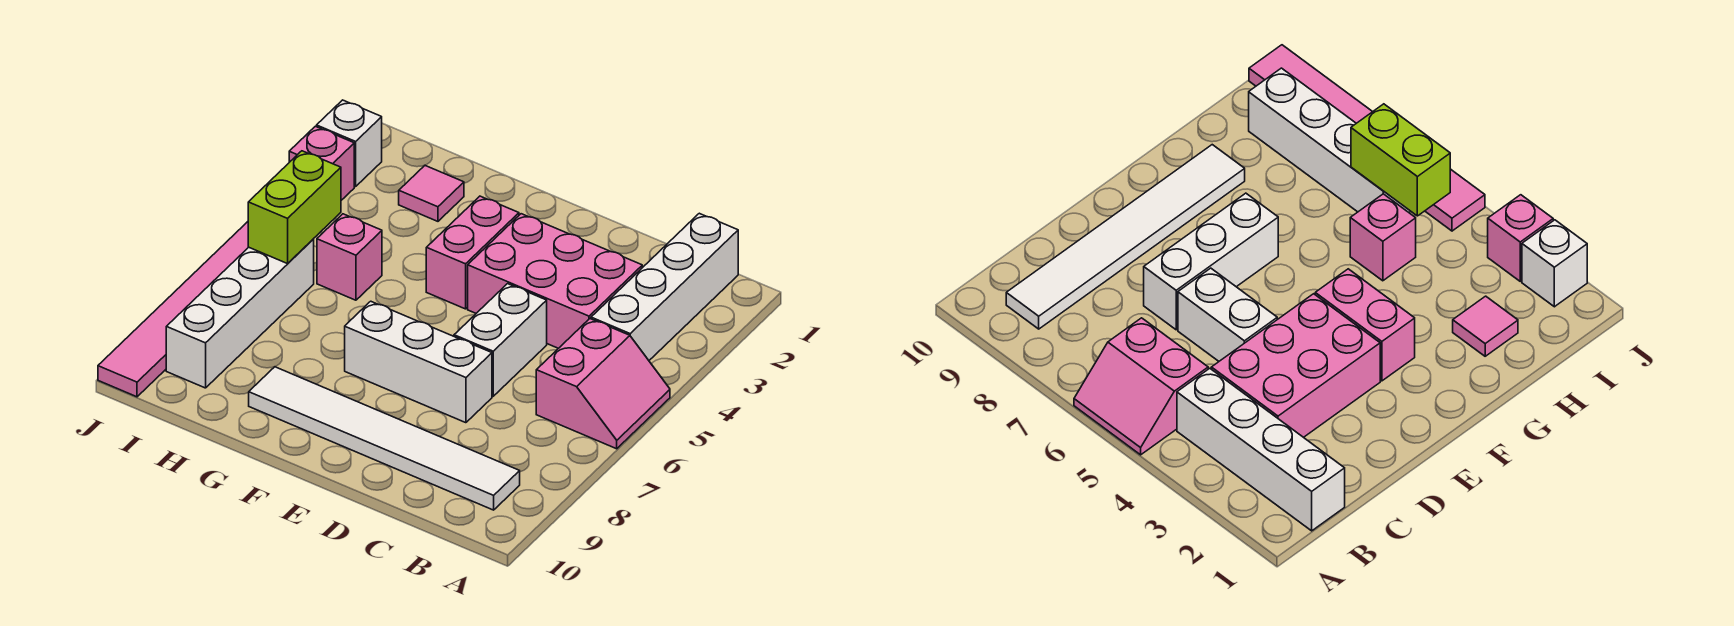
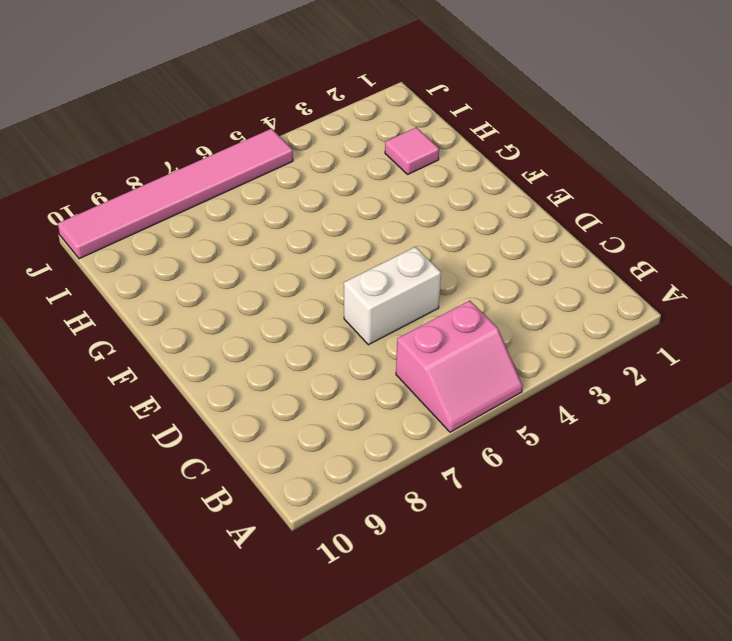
none -> white 1x4 brick [591,213,738,360]
none -> white 1x6 tile [249,367,520,510]
none -> pink 2x3 brick [468,214,642,348]

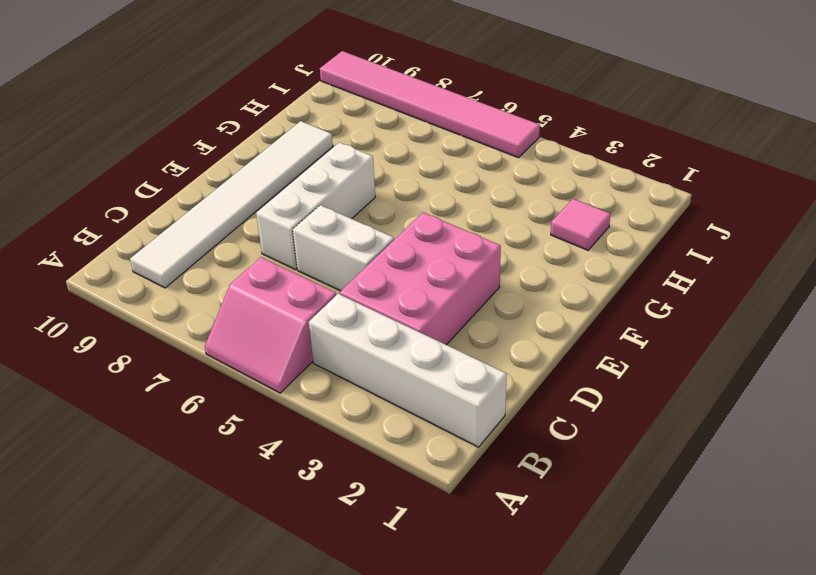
none -> pink 1x2 brick [426,196,519,309]
none -> pink 1x1 brick [317,214,382,300]
none -> white 1x4 brick [166,239,314,388]

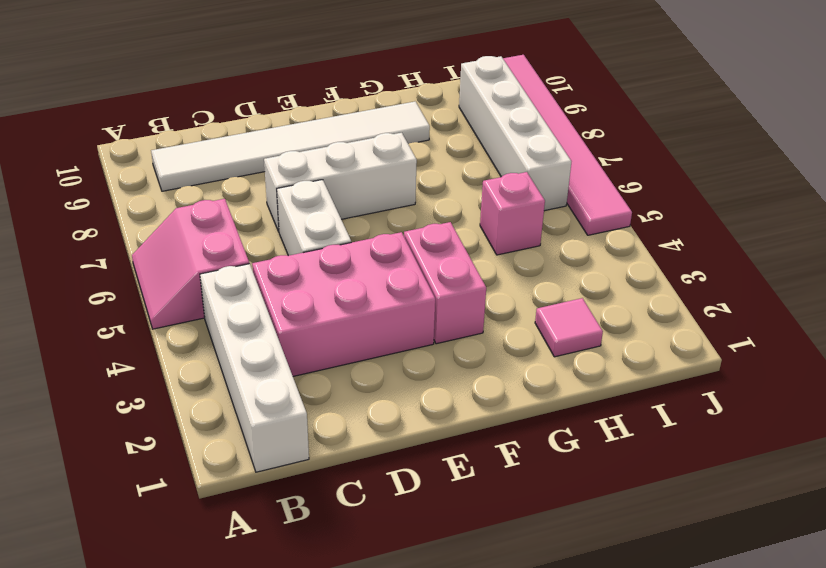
none -> white 1x1 brick [317,100,382,187]
none -> pink 1x1 brick [289,126,354,200]
none -> lime 1x2 brick [248,151,341,264]

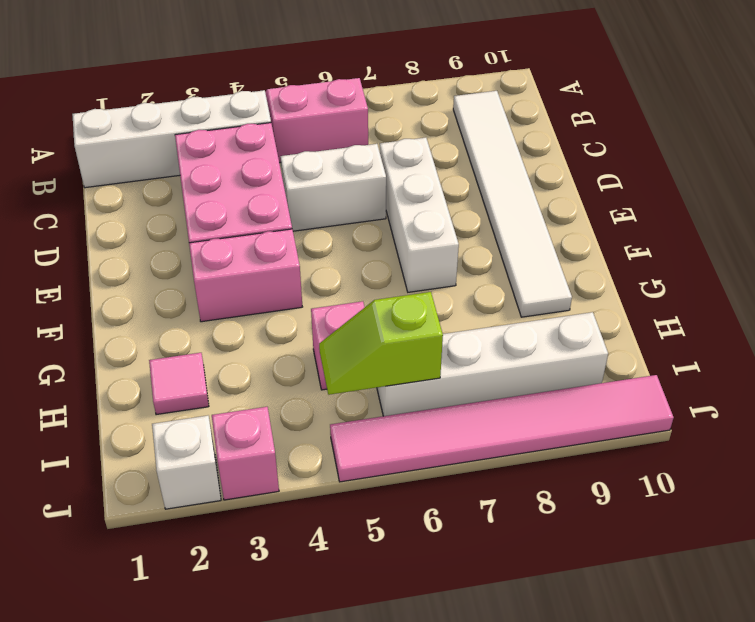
lime 1x2 slope [319,292,443,395] -> lime 1x2 brick [248,151,341,264]

